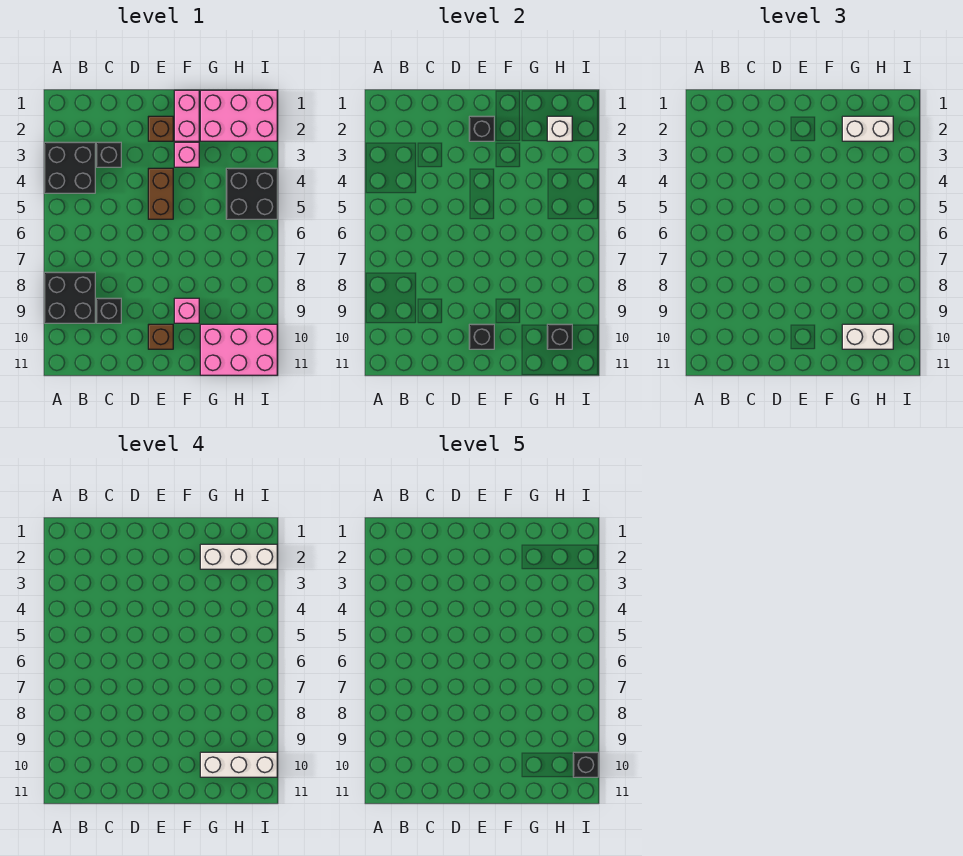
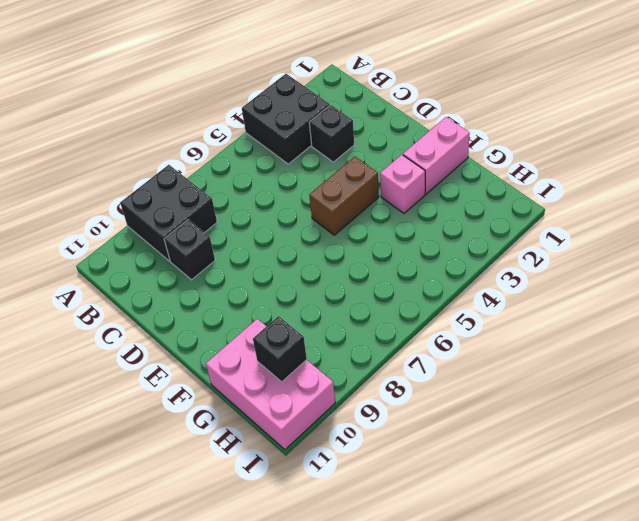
none -> brown 1x1 brick [148,116,173,141]
none -> brown 1x1 brick [148,324,173,349]
none -> pink 1x1 brick [174,298,199,323]

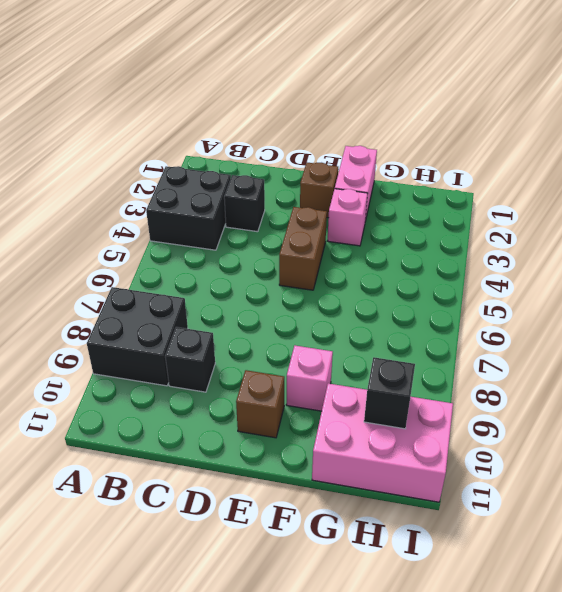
none -> pink 2x3 brick [200,90,277,141]
none -> black 2x2 brick [226,168,277,219]
none -> black 1x1 brick [469,116,494,141]

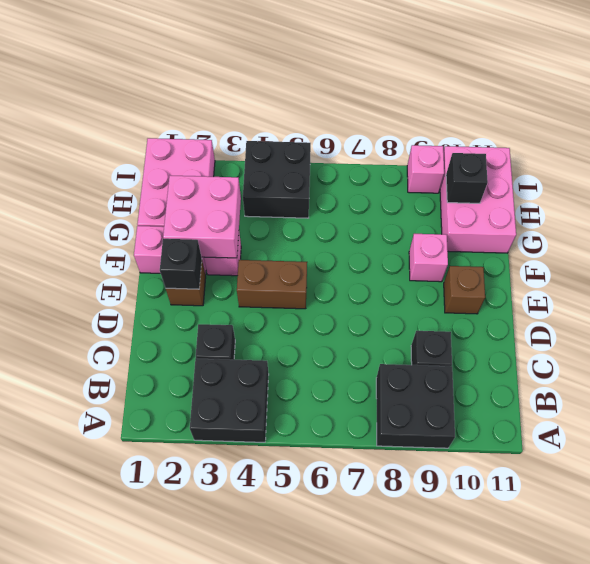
pink 2x2 brick [163,176,241,258] -> none
pink 1x1 brick [407,145,444,193] -> none
none -> black 1x1 brick [469,324,494,349]
none -> white 1x1 brick [547,116,572,141]
none -> white 1x2 brick [842,116,893,141]

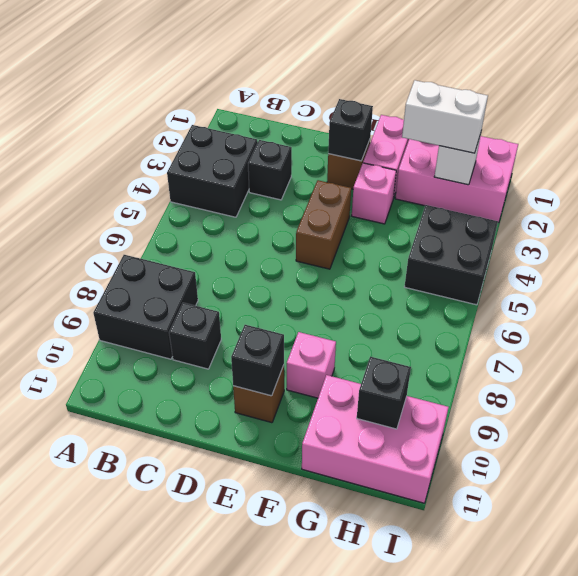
none -> white 1x2 brick [842,324,893,349]
none -> white 1x3 brick [200,544,277,569]
none -> white 1x3 brick [200,752,277,777]

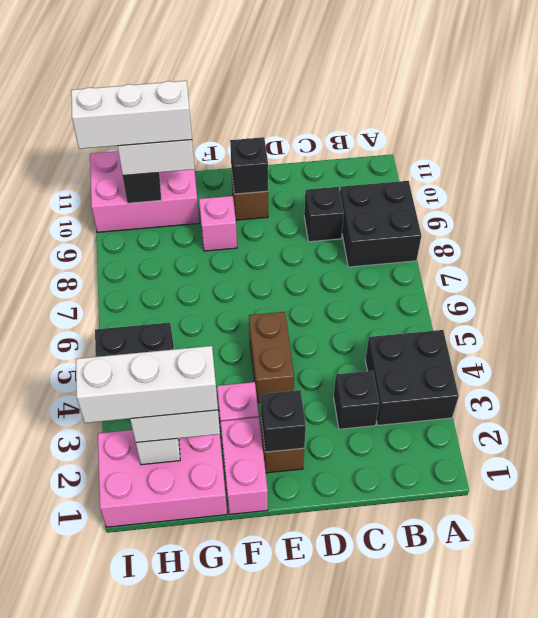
none -> black 1x1 brick [573,752,598,777]

